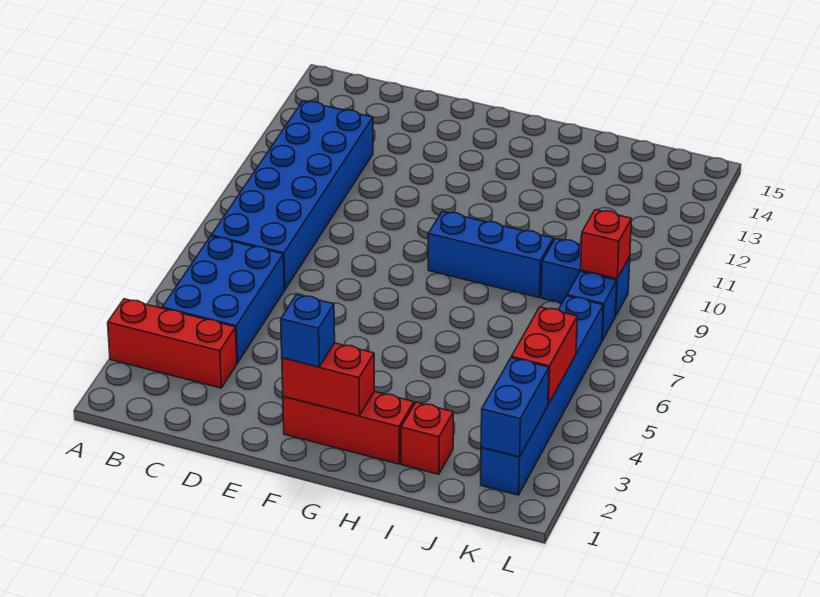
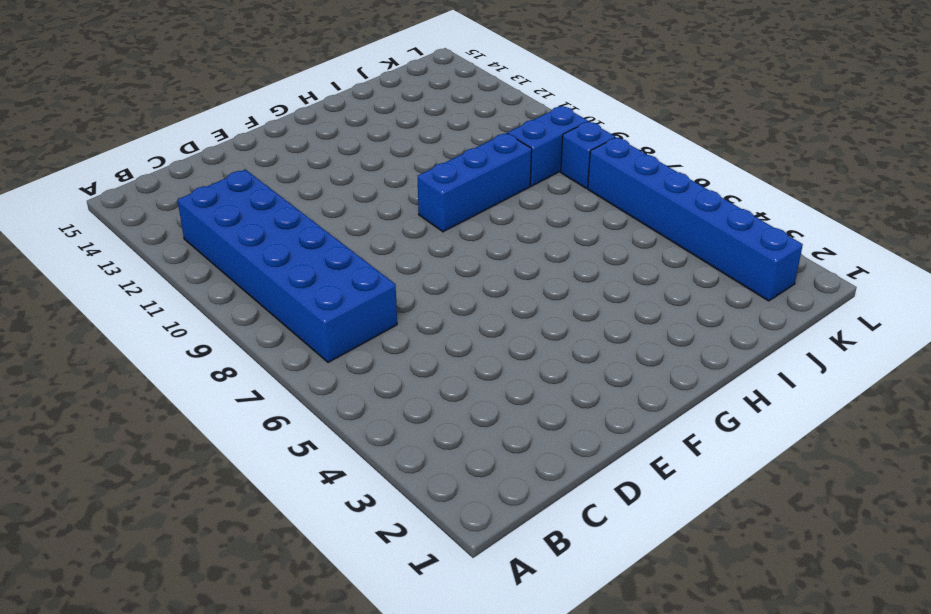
none -> red 1x3 brick [108,299,237,388]
none -> blue 2x3 brick [162,236,284,363]
none -> red 1x3 brick [283,392,414,464]

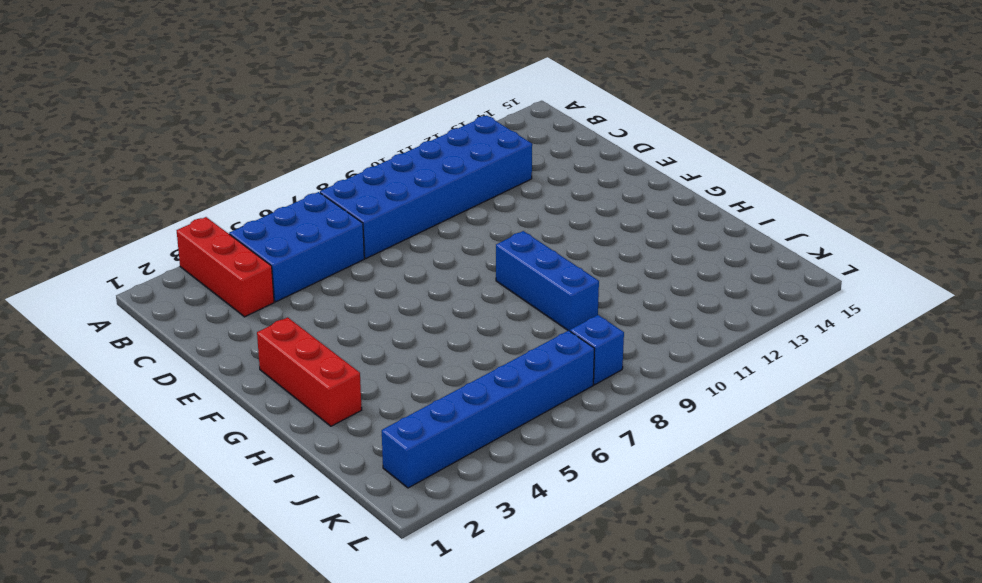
none -> red 1x1 brick [401,402,453,474]
none -> blue 1x2 brick [541,239,630,316]
none -> red 1x2 brick [282,343,374,416]

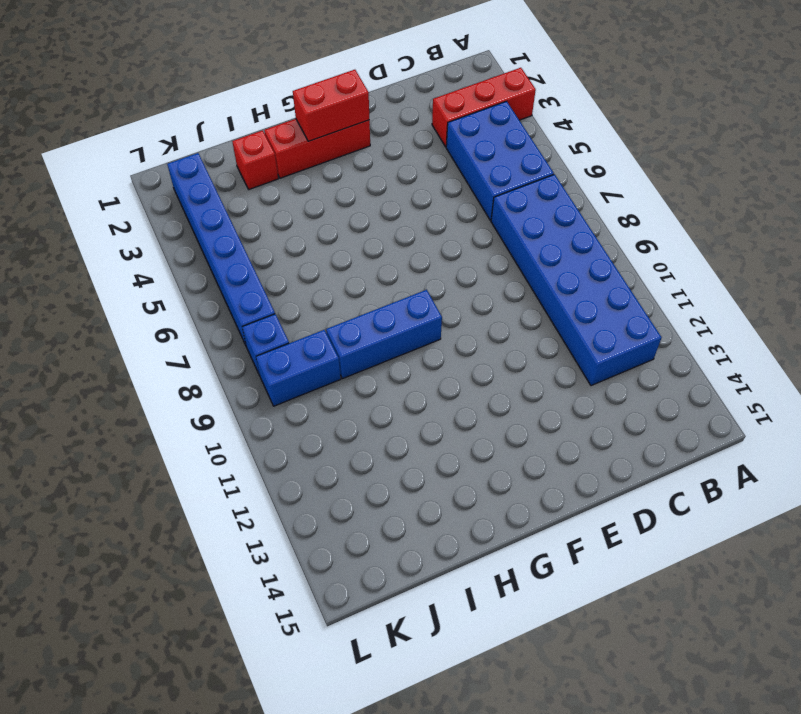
none -> blue 1x2 brick [481,358,549,457]
none -> red 1x2 brick [511,307,577,404]
none -> red 1x1 brick [581,210,632,279]

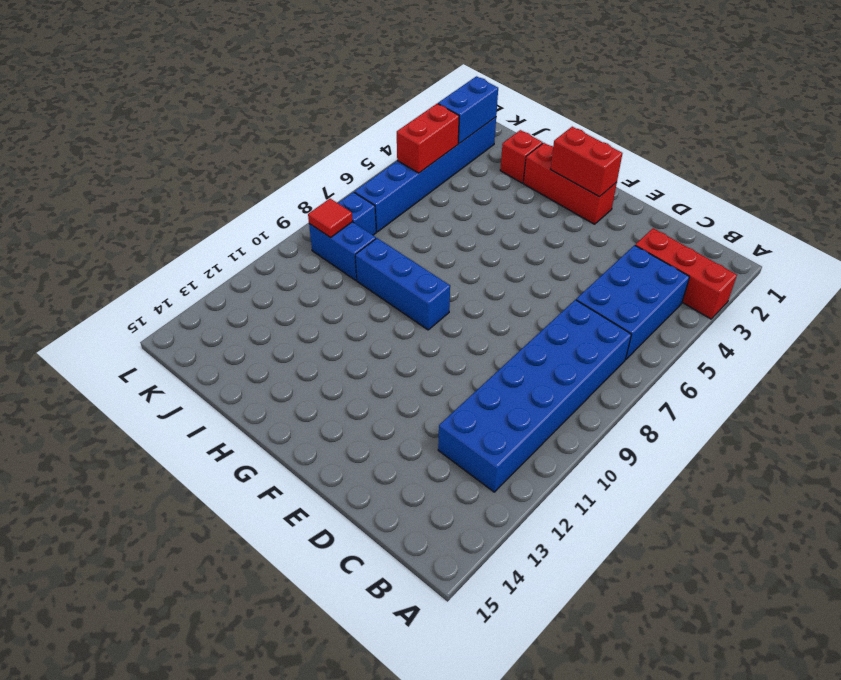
red 1x1 tile [308,199,353,238] -> red 1x1 brick [581,210,632,279]
none -> blue 1x1 brick [281,295,335,367]

